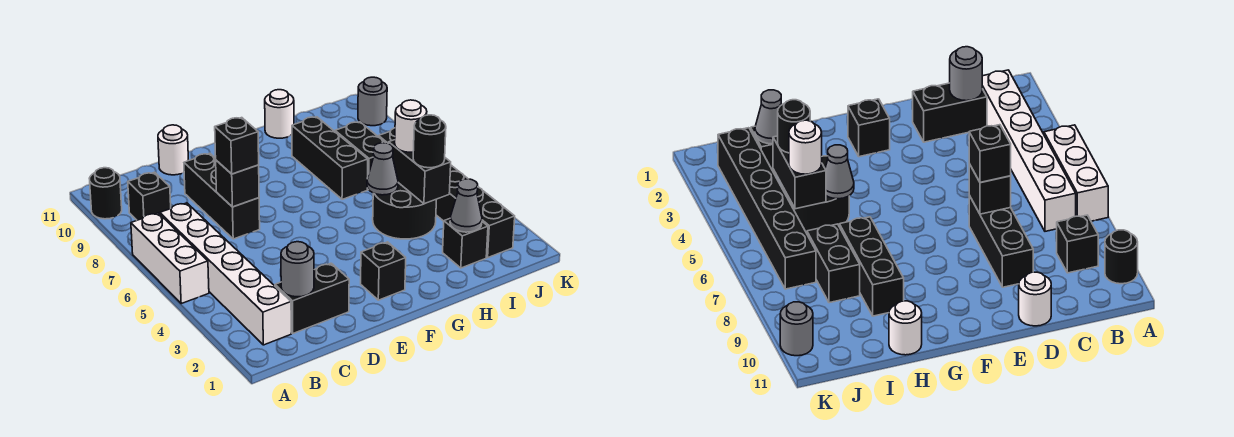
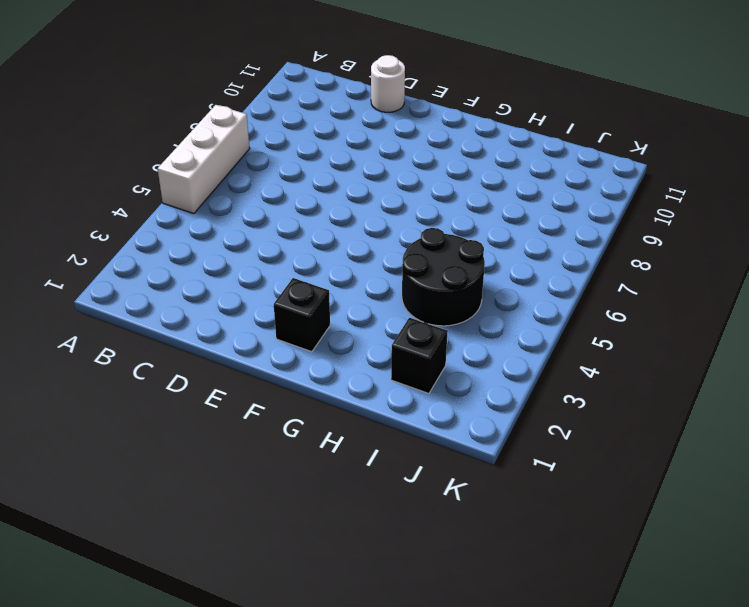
none -> black 1x1 round brick [89,168,122,219]
none -> white 1x6 brick [160,203,291,345]
none -> black 1x1 brick [128,172,171,220]

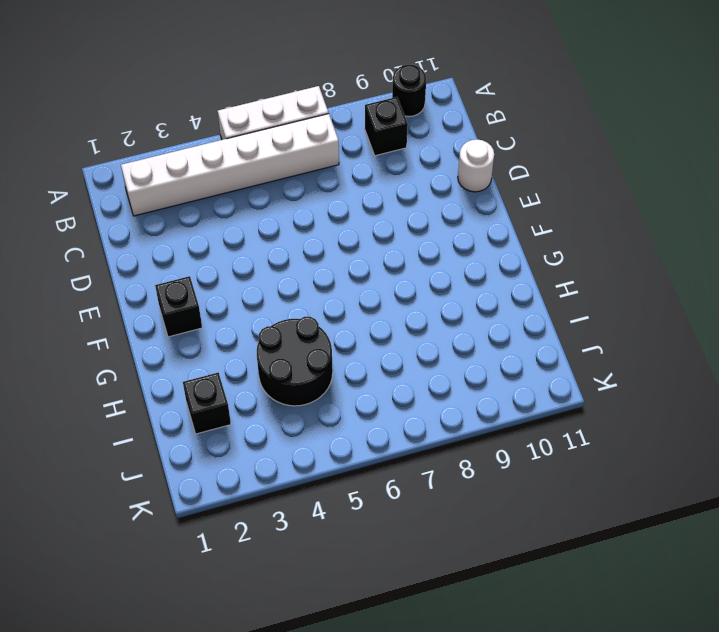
none -> black 1x2 brick [275,263,349,333]
none -> black 1x3 brick [184,153,260,239]
none -> black 1x3 brick [292,117,368,199]

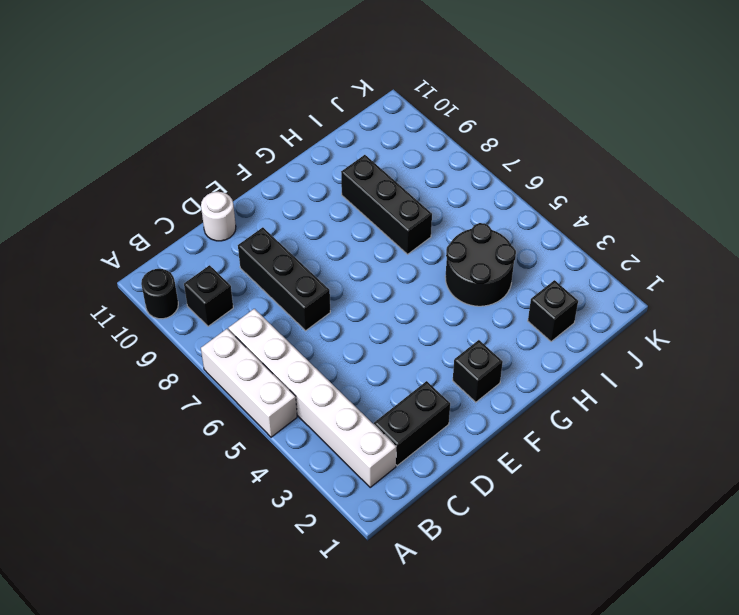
none -> white 1x1 round brick [265,90,294,138]
none -> black 1x2 brick [335,122,385,190]
none -> black 1x6 brick [379,128,515,257]

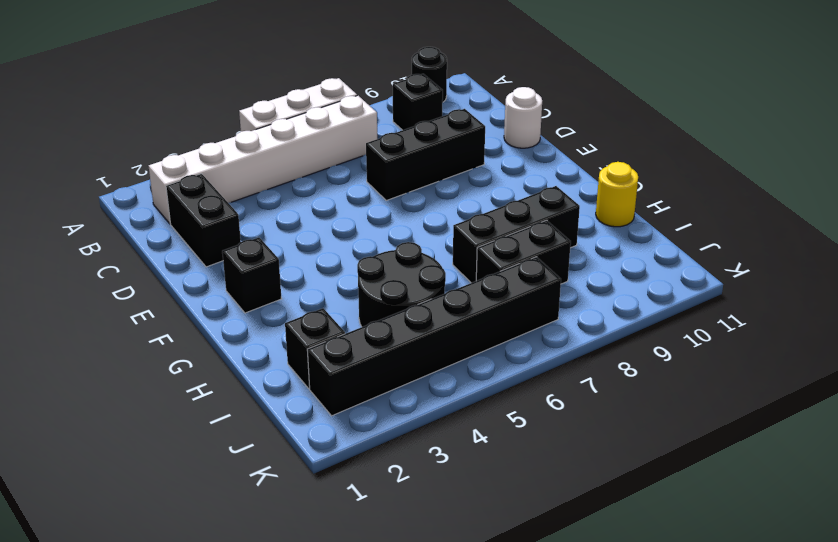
yellow 1x1 round brick [596,162,638,227] -> white 1x1 round brick [265,90,294,138]
none -> grey 1x1 round brick [358,77,387,126]
none -> grey 1x1 round brick [281,242,314,297]
none -> black 1x1 brick [216,160,259,207]

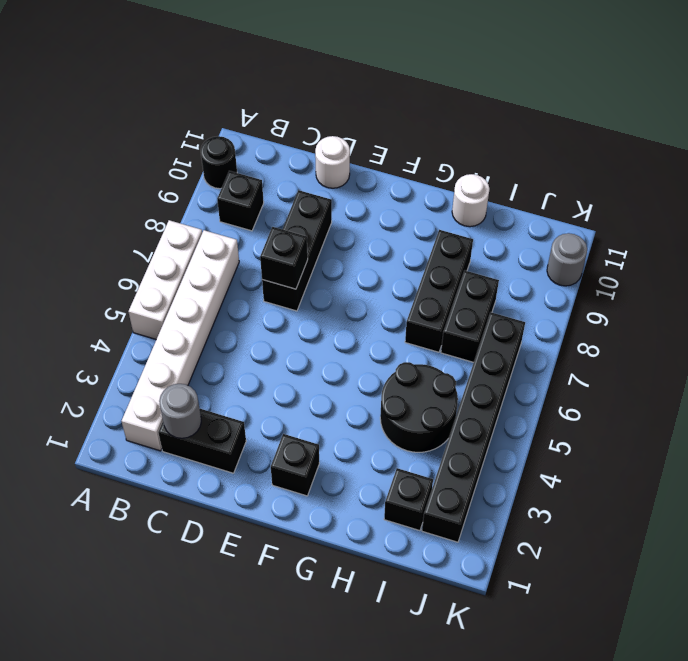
none -> grey 1x1 cone [367,143,398,195]
none -> grey 1x1 cone [450,179,482,232]
none -> black 1x2 brick [389,140,451,204]

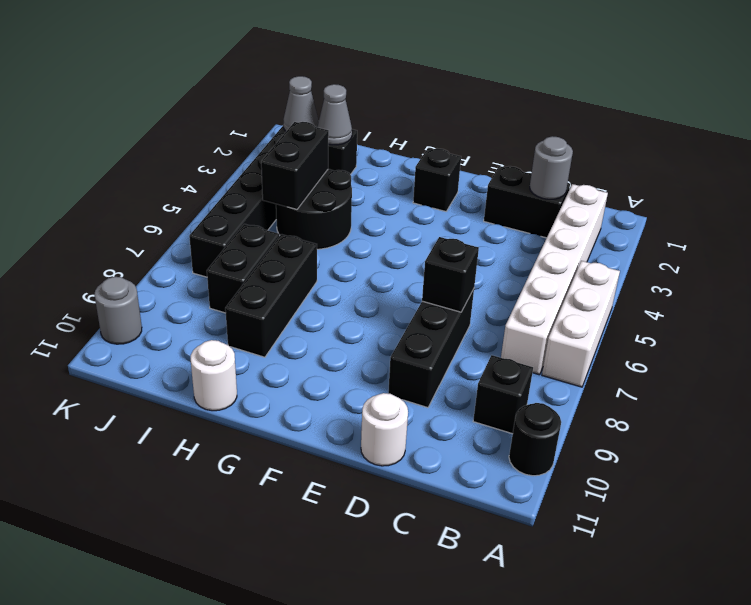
grey 1x1 cone [283,76,318,131] -> grey 1x1 cone moved to [367,143,398,195]
none -> black 1x1 brick [215,118,259,174]
none -> black 1x1 round brick [413,115,446,168]
none -> white 1x1 round brick [395,100,427,152]

